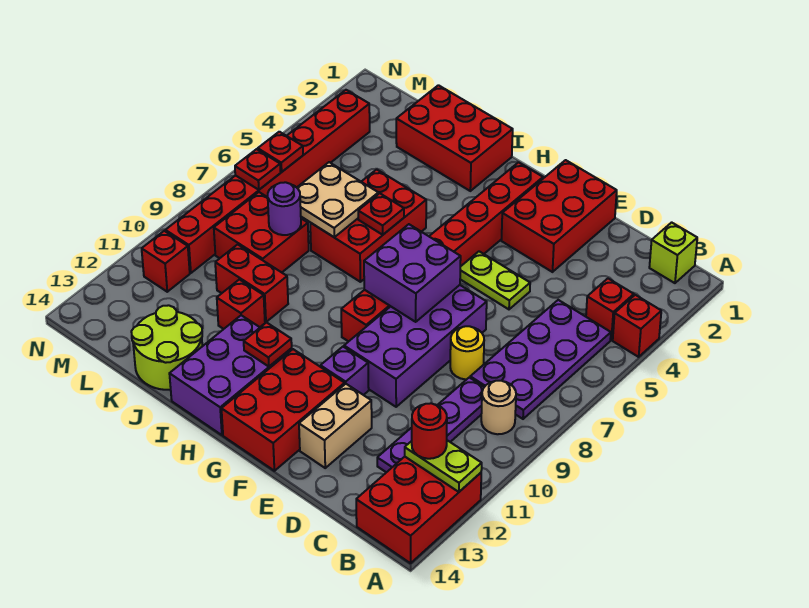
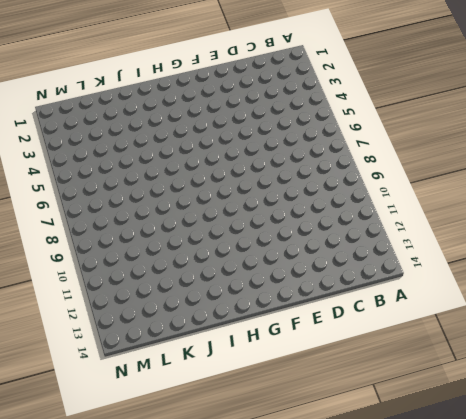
none -> red 1x1 brick [613,295,661,357]
none -> red 2x3 brick [356,457,481,563]
none -> lime 1x1 brick [649,222,697,283]
none -> red 1x1 brick [586,279,634,340]

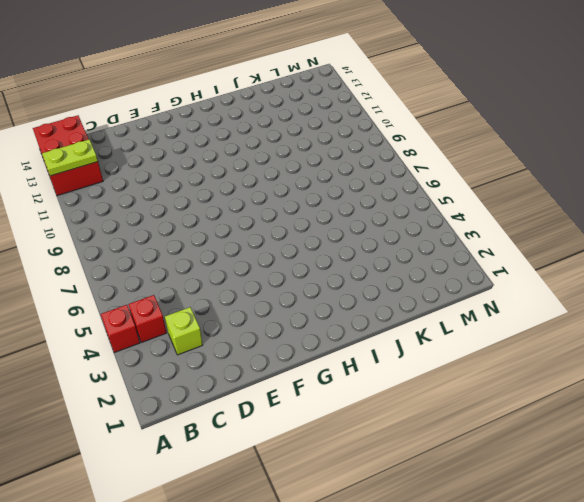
lime 1x1 brick [165,307,202,355] -> lime 1x1 brick moved to [649,222,697,283]
none -> purple 2x4 plate [470,300,611,419]
none -> tan 1x1 round brick [481,381,516,434]
none -> purple 1x4 plate [377,377,484,472]
none -> yellow 1x1 round brick [450,326,484,379]

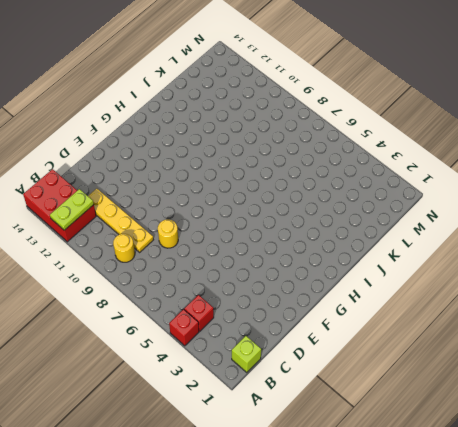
yellow 1x1 round brick [113,234,135,262] -> tan 1x1 round brick [481,381,516,434]
yellow 1x4 plate [88,189,153,252] -> purple 1x4 plate [377,377,484,472]
none -> purple 2x4 plate [470,300,611,419]
none -> red 2x3 brick [501,160,617,272]
none -> lime 1x2 plate [460,251,530,309]
none -> purple 2x4 brick [344,285,487,407]

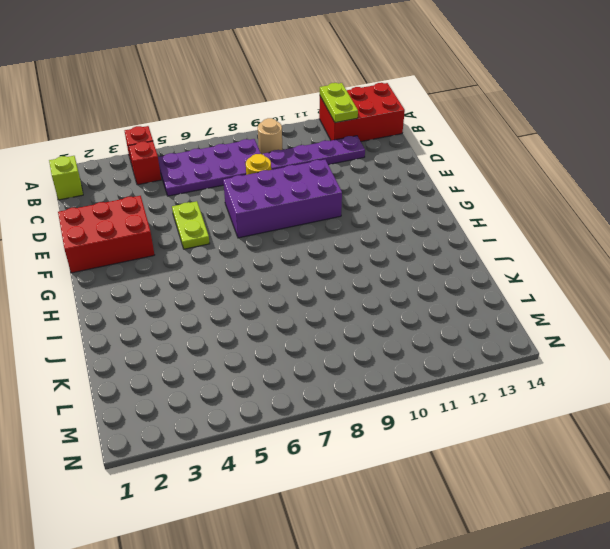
none -> tan 1x2 brick [299,384,372,468]
none -> purple 1x1 brick [320,347,369,395]
none -> red 2x3 brick [222,349,345,471]
none -> red 1x8 brick [341,162,543,342]

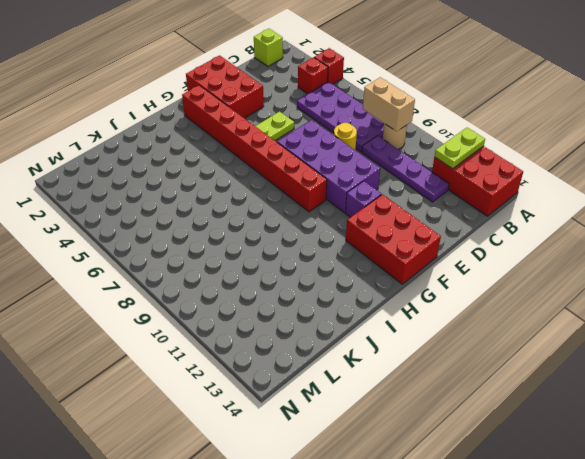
tan 1x2 brick [363,77,415,131] -> tan 1x2 brick moved to [299,384,372,468]
none -> purple 2x3 brick [169,315,292,435]
none -> red 2x3 brick [396,85,513,191]
none -> red 2x3 brick [310,169,426,282]
none -> red 1x2 brick [215,244,288,322]

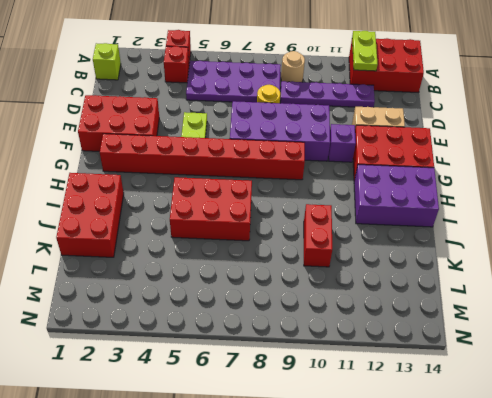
none -> red 1x1 brick [217,279,265,329]
none -> lime 2x2 round brick [131,305,202,390]
none -> red 2x2 brick [214,192,309,272]
none -> red 1x8 brick [165,90,370,273]

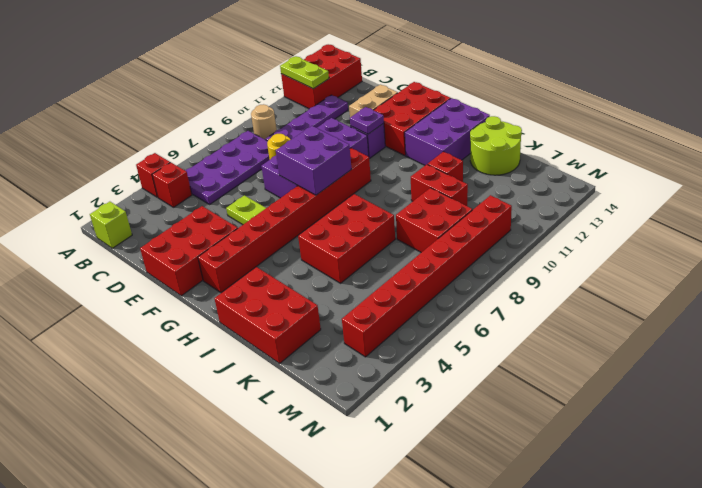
purple 1x1 plate [350,107,384,134] -> none
none -> red 1x1 brick [142,231,190,292]
none -> red 1x1 plate [244,322,292,367]
none -> red 1x1 plate [358,193,404,235]
none -> tan 2x2 plate [297,162,378,237]

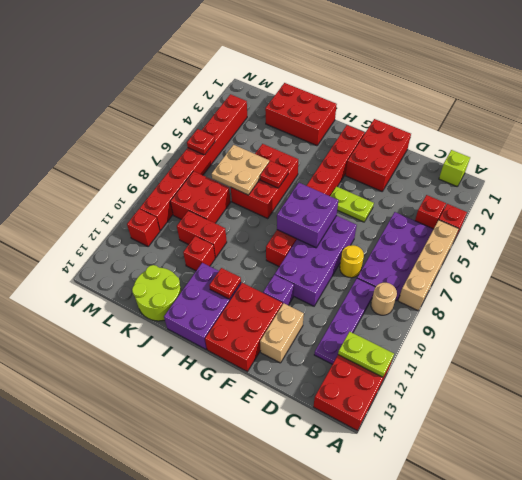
tan 1x4 brick [398,220,459,311] -> none
none -> purple 1x1 round brick [268,182,301,235]
none -> red 1x1 plate [235,149,281,190]
none -> red 1x1 round brick [412,403,447,459]

